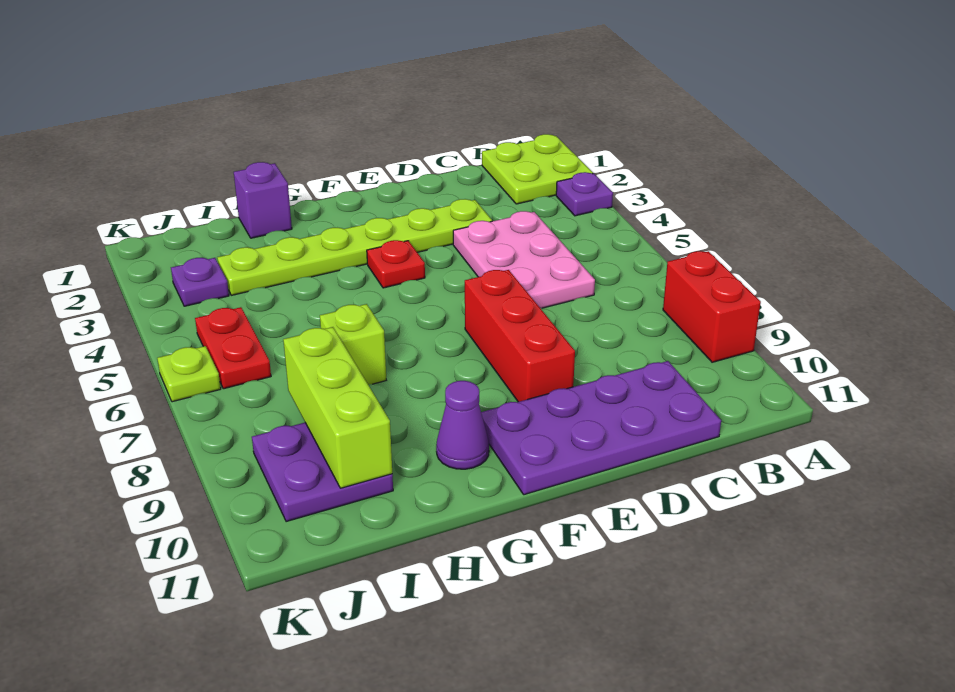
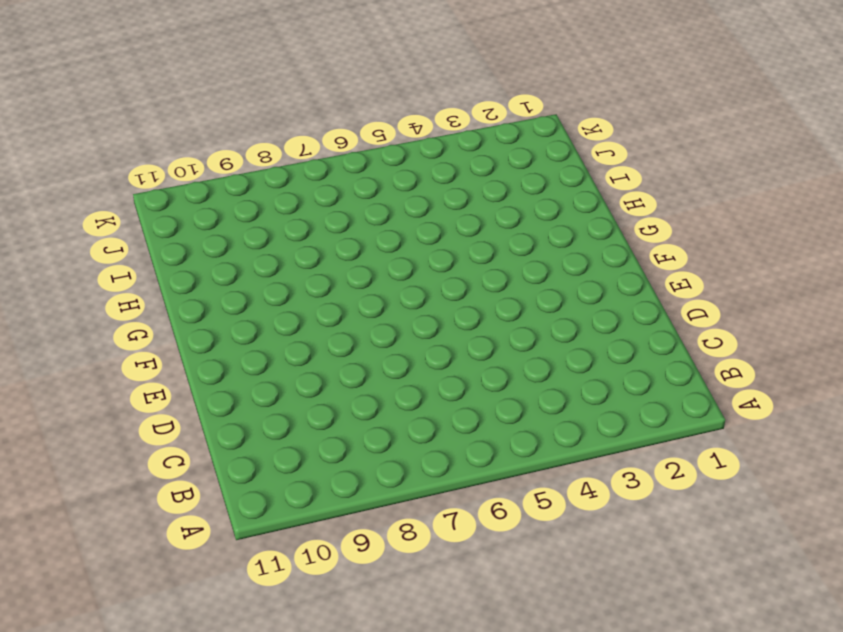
none -> lime 2x2 plate [482,134,593,204]
none -> purple 1x1 plate [556,172,613,216]
none -> red 1x2 brick [663,251,761,362]

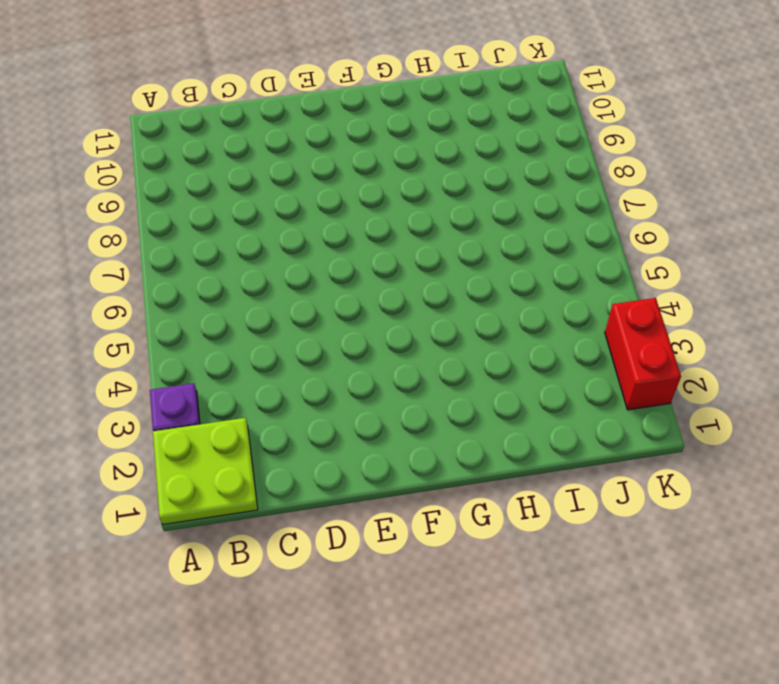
red 1x2 brick [605,298,681,410] -> red 1x2 brick moved to [663,251,761,362]
none -> pink 2x3 plate [453,211,595,308]
none -> purple 2x4 plate [481,361,721,495]
none -> lime 1x6 plate [217,199,492,295]

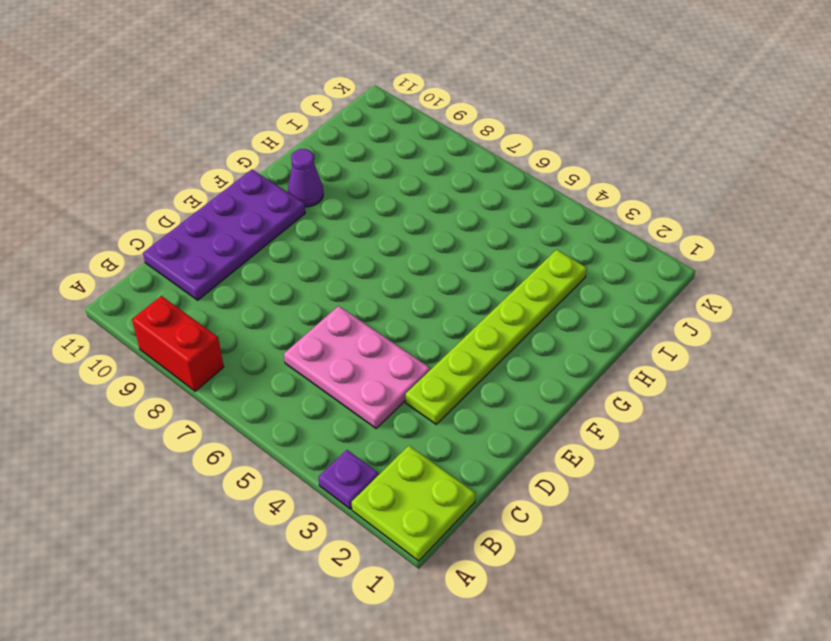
none -> red 1x3 brick [465,270,575,402]
none -> red 1x1 plate [367,240,425,288]
none -> purple 1x1 brick [234,162,292,238]

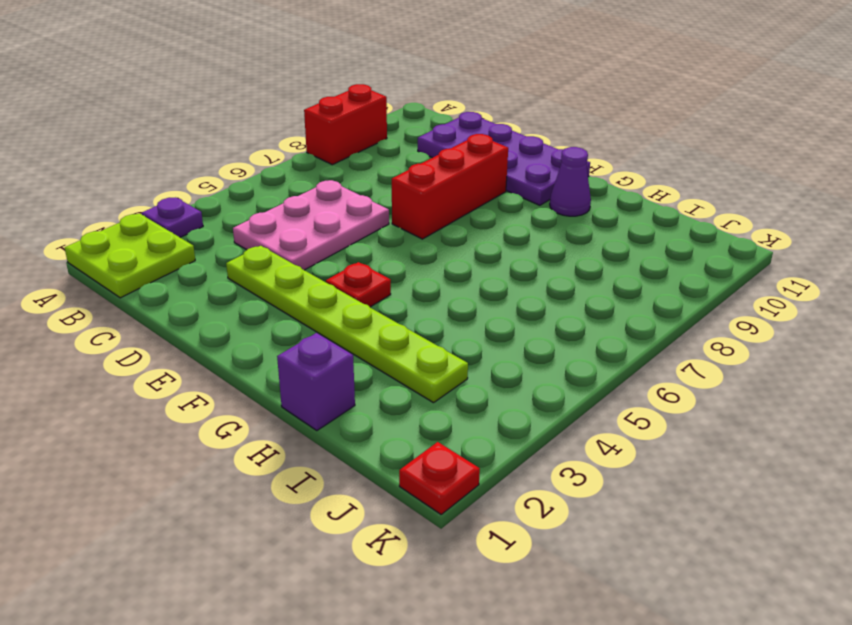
red 1x1 plate [399,442,480,514] -> none
none -> lime 1x1 brick [320,304,386,385]
none -> purple 2x2 plate [252,423,393,522]
none -> purple 1x1 plate [171,258,229,306]

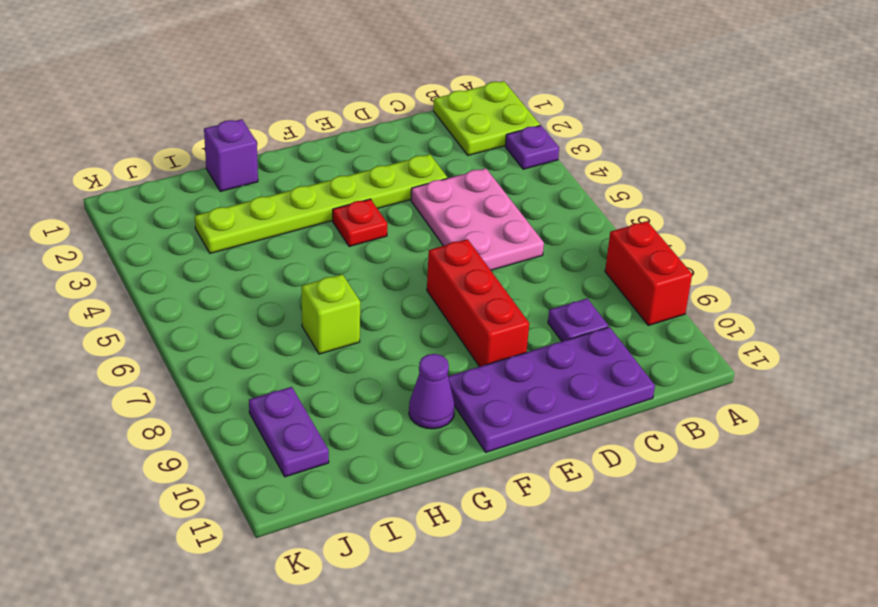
purple 1x1 plate [548,299,608,341] -> purple 1x1 plate moved to [171,258,229,306]
purple 1x2 plate [249,387,329,477] -> purple 2x2 plate [252,423,393,522]
none -> red 1x2 plate [195,307,271,389]
none -> lime 1x1 plate [157,346,221,402]
none -> lime 1x3 brick [283,327,392,488]

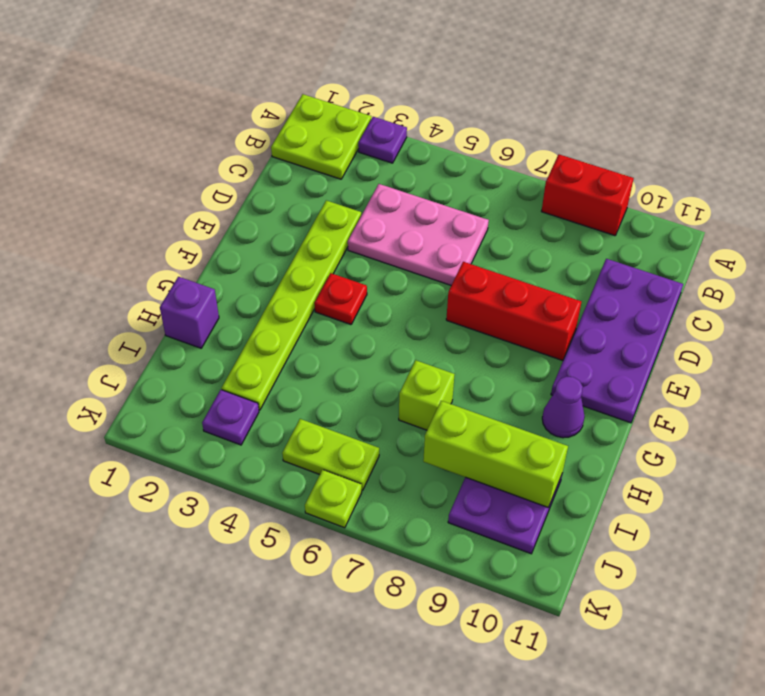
lime 1x2 plate [282,419,379,490] -> red 1x2 plate [195,307,271,389]

